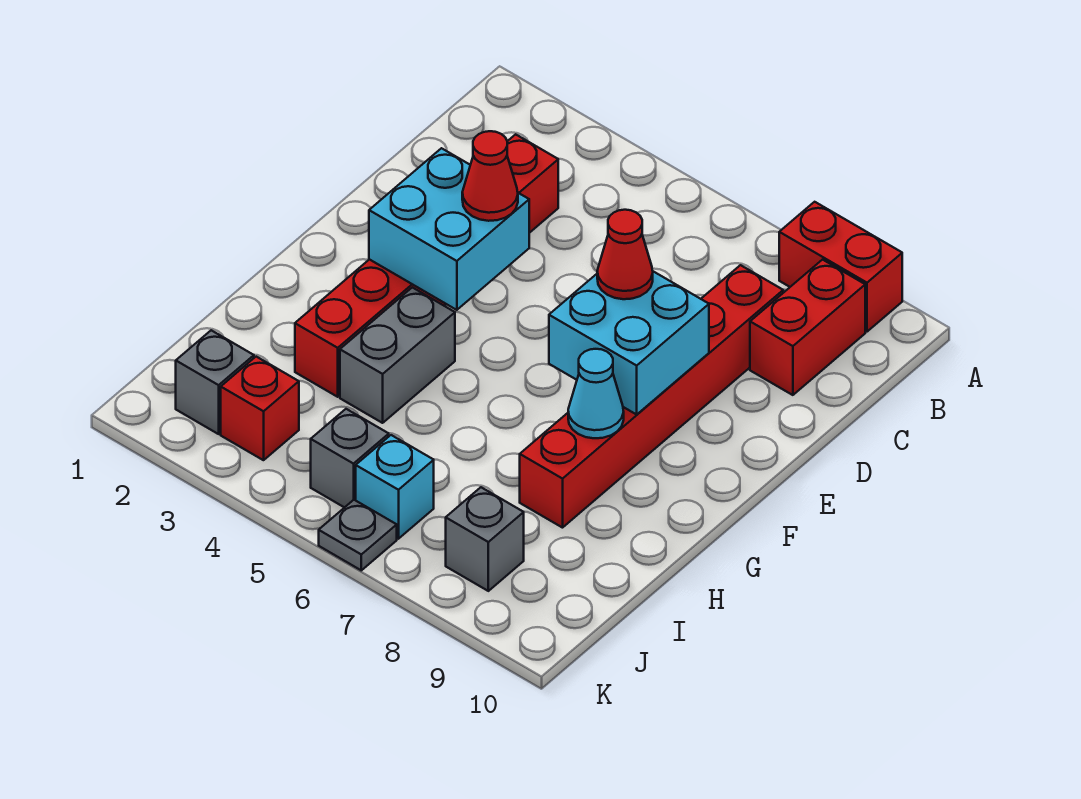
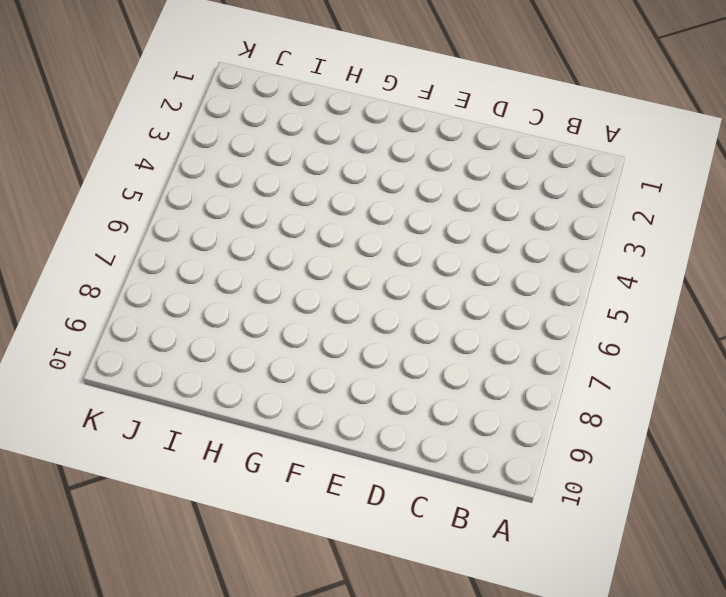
none -> red 1x2 brick [779,202,902,332]
none -> red 1x2 brick [750,260,865,395]
none -> red 1x6 brick [295,134,558,397]

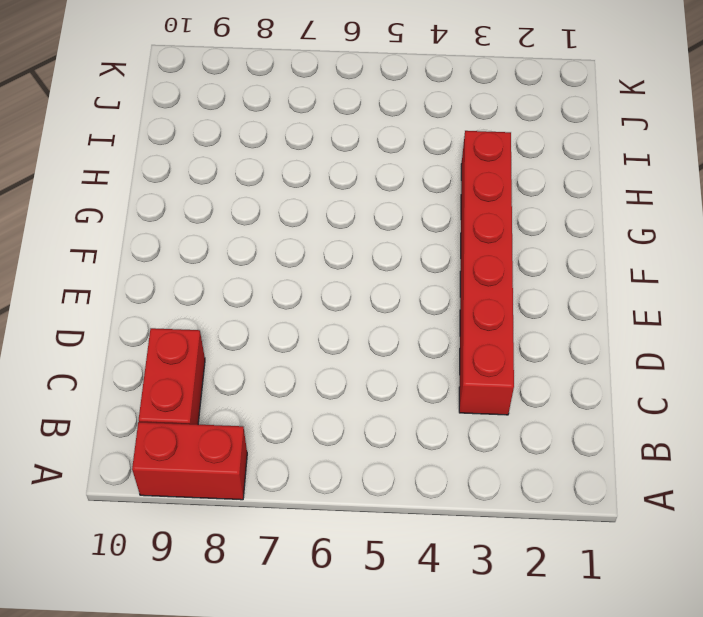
none -> red 1x6 brick [520,265,783,528]
none -> grey 1x2 brick [340,287,455,423]
none -> grey 1x1 brick [176,330,254,434]

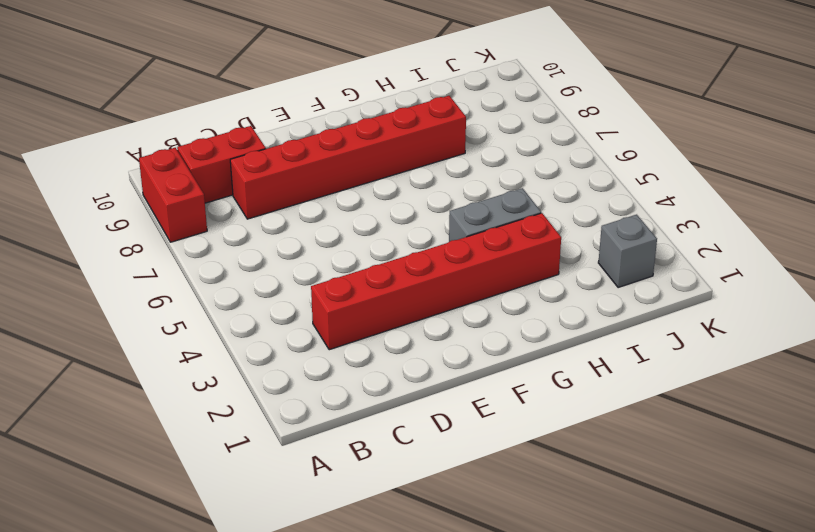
none -> red 1x1 brick [221,357,299,460]
none -> grey 1x1 brick [311,409,389,508]
none -> cyan 1x1 brick [356,435,434,539]

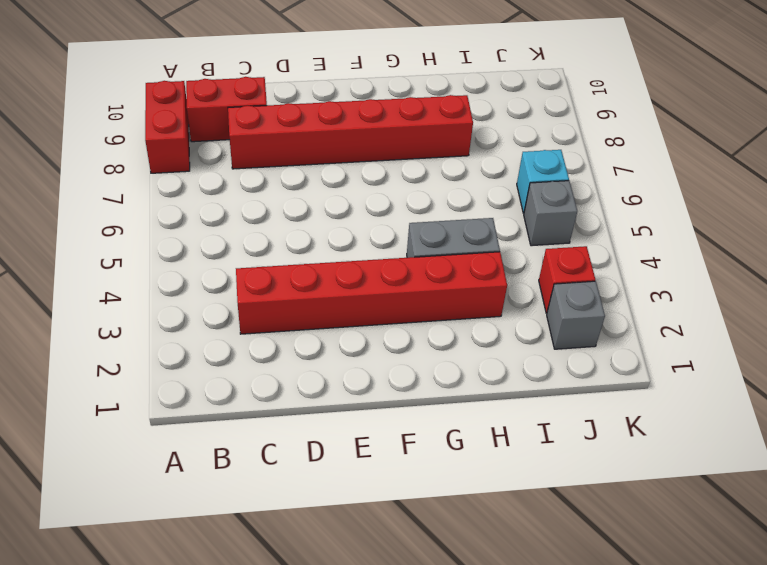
none -> grey 1x1 brick [446,487,524,591]
none -> grey 1x1 plate [319,500,397,570]
none -> cyan 2x2 brick [369,148,529,310]

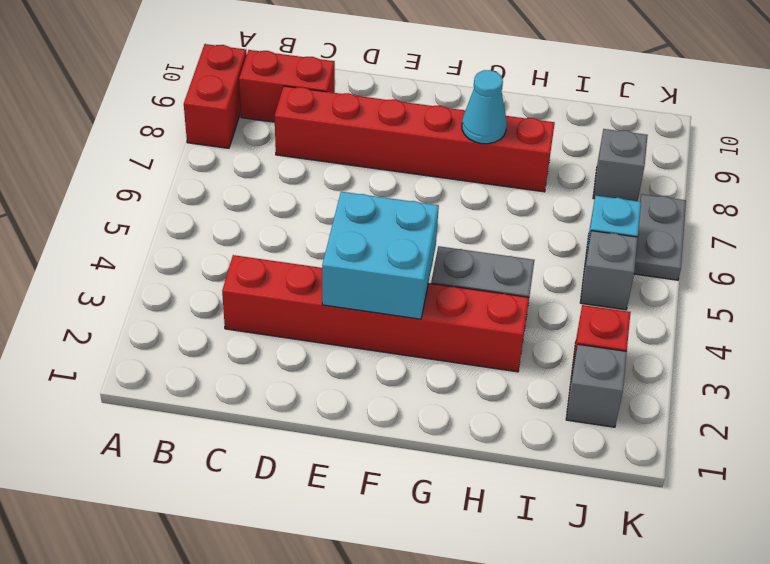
grey 1x2 plate [634,194,686,280] -> grey 1x1 plate [319,500,397,570]
none -> cyan 2x2 brick [549,271,709,414]
none -> red 1x1 cone [462,131,518,221]
none -> red 1x1 cone [597,210,653,299]

